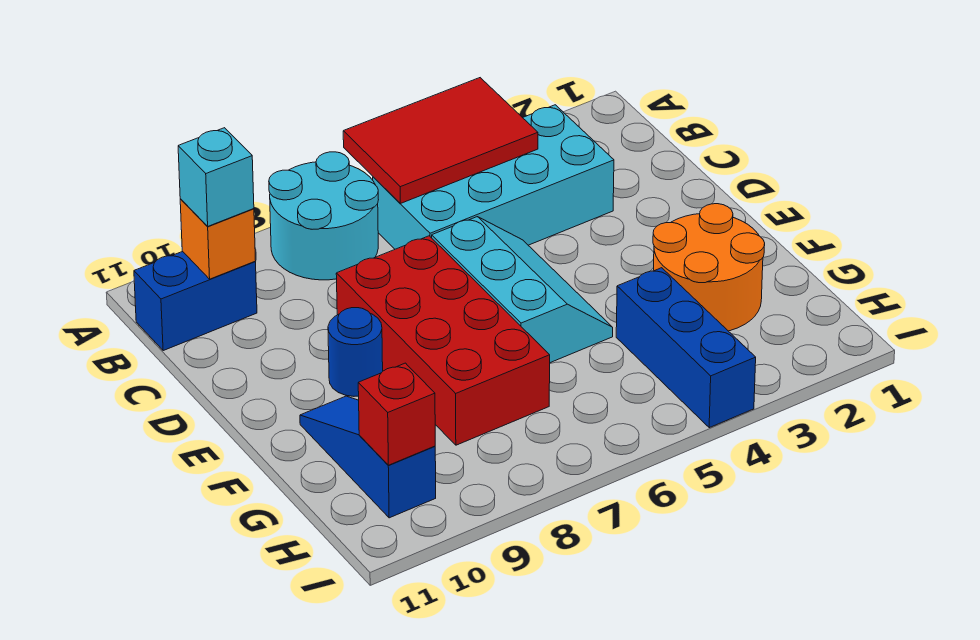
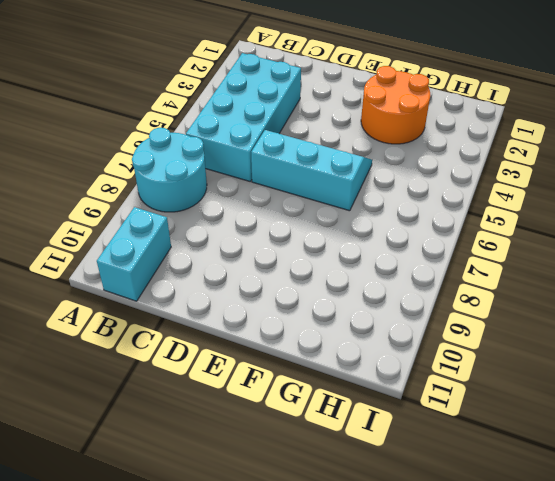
cyan 1x2 brick [97,207,171,301] -> blue 1x2 brick [134,251,257,351]
none -> red 2x4 brick [336,236,550,445]
none -> blue 1x1 round brick [328,308,383,396]
none -> blue 1x3 slope [300,396,436,518]

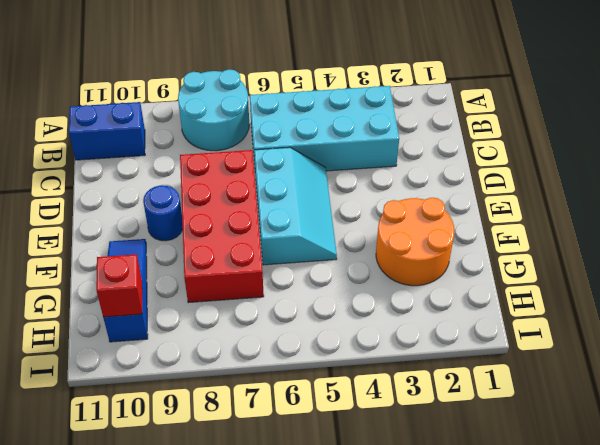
none -> blue 1x3 brick [616,268,756,428]
none -> red 2x3 tile [343,78,538,203]
none -> orange 1x1 brick [180,199,256,279]

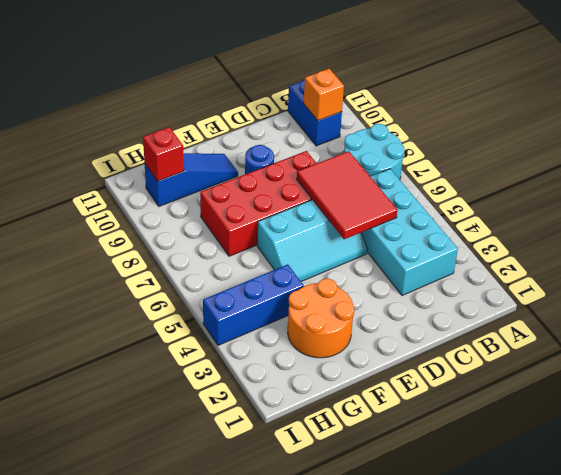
red 2x3 tile [297,151,397,239] -> red 2x3 tile moved to [343,78,538,203]
none -> cyan 1x1 brick [178,128,254,226]

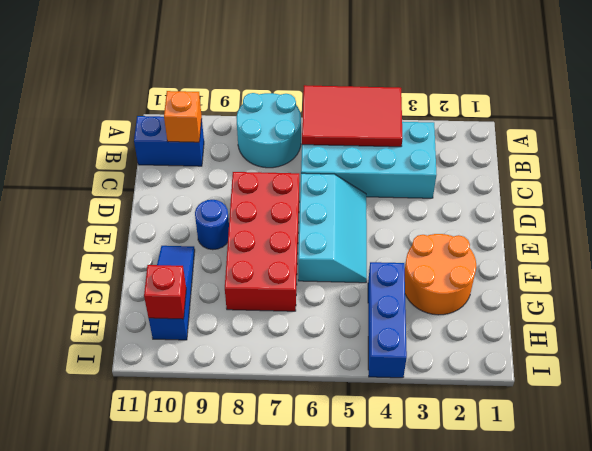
none -> cyan 1x1 brick [178,128,254,226]

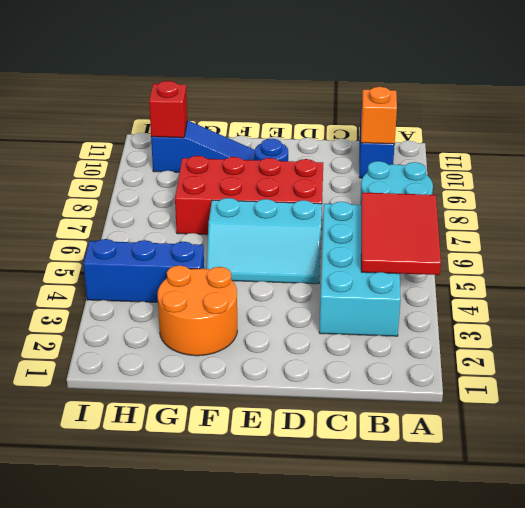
none -> cyan 1x1 brick [178,128,254,226]

